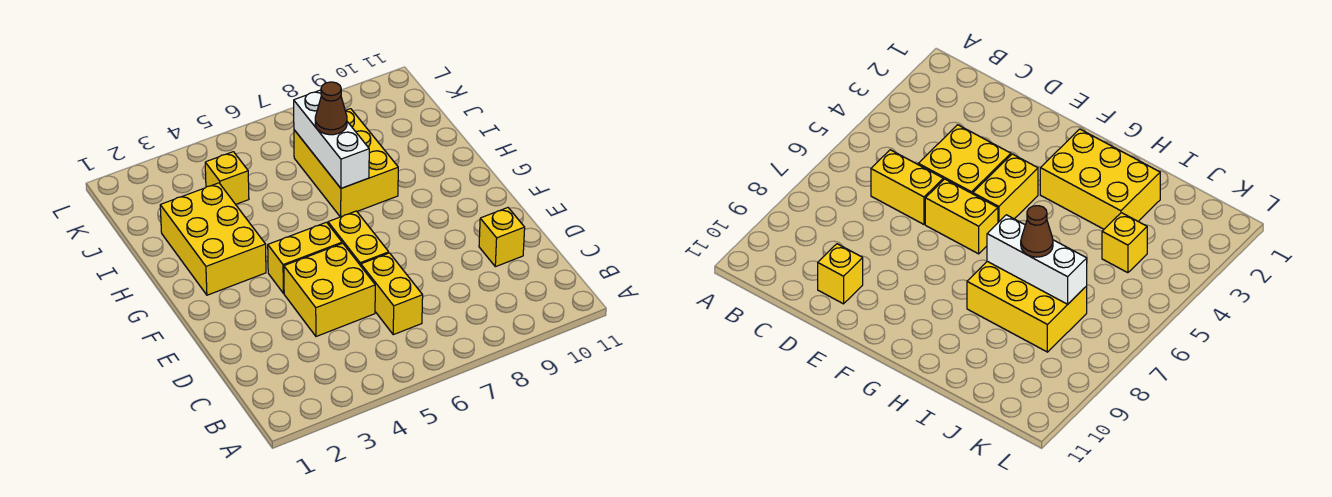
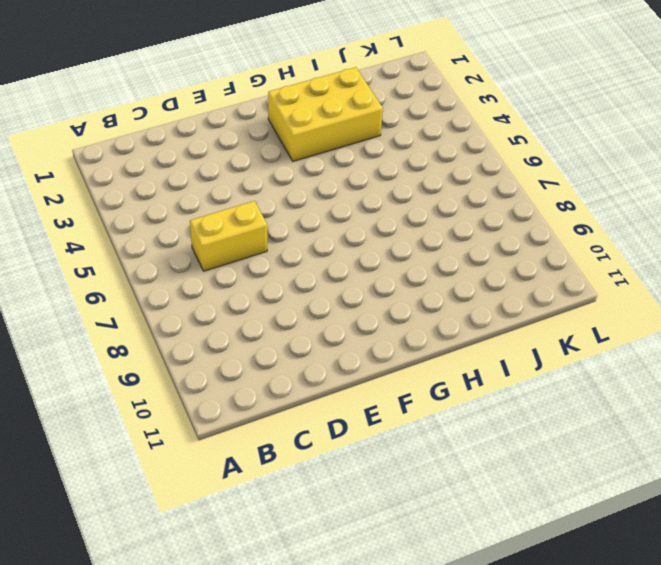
none -> yellow 2x2 brick [284,243,375,336]
none -> yellow 1x1 brick [479,208,525,267]

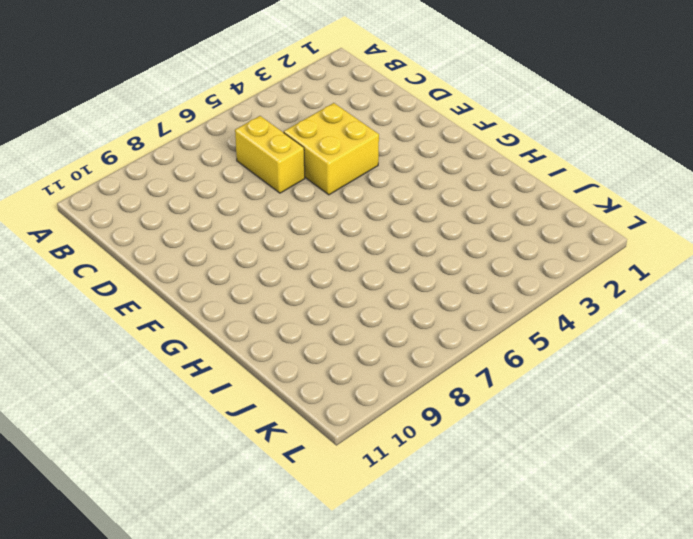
none -> yellow 1x1 brick [479,208,525,267]
none -> yellow 1x2 brick [328,211,389,266]

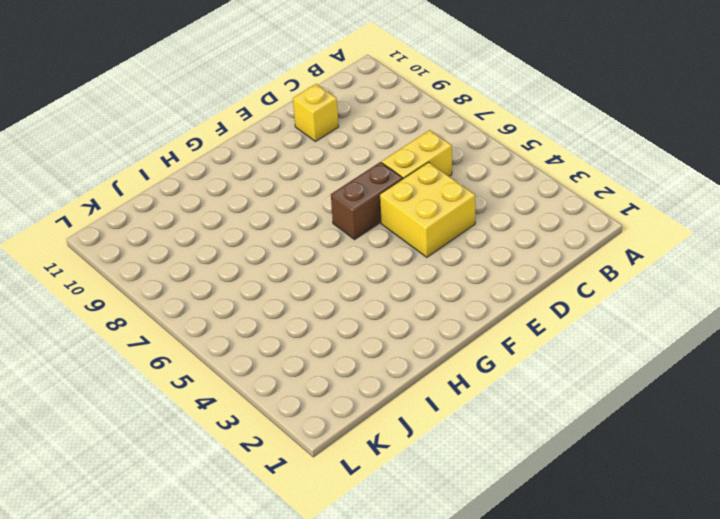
brown 1x2 brick [331,162,403,240] -> yellow 1x2 brick [328,211,389,266]
none -> yellow 1x2 brick [268,222,342,293]
none -> yellow 2x3 brick [160,183,266,295]

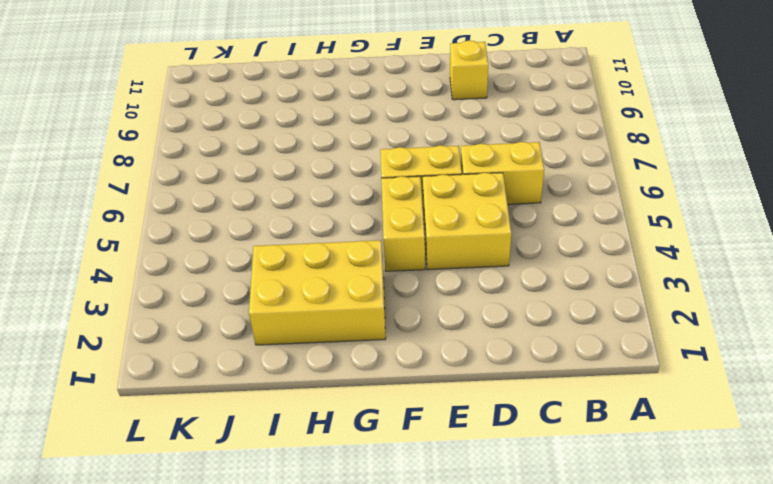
none -> yellow 2x3 brick [294,109,398,217]
none -> yellow 1x1 brick [205,152,249,204]

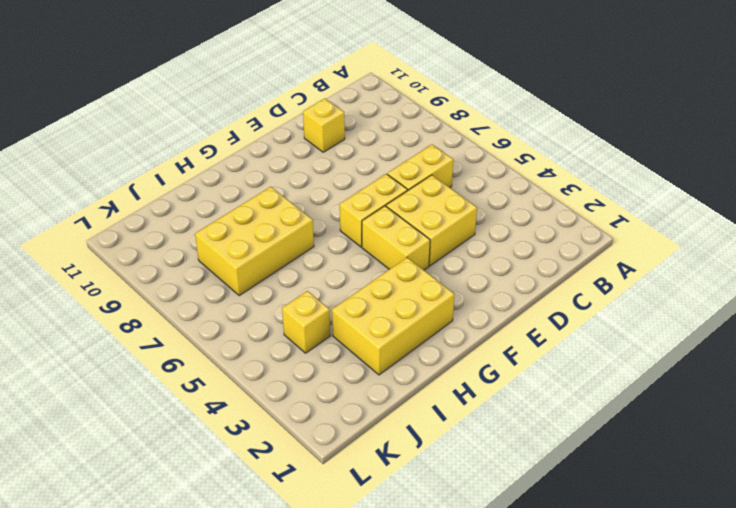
none -> white 1x3 brick [294,90,369,188]
none -> brown 1x1 cone [315,82,347,135]

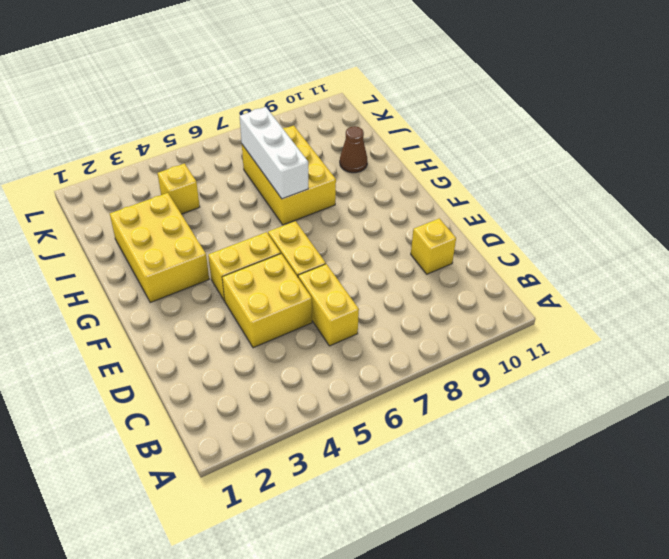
brown 1x1 cone [340,126,367,173] -> brown 1x1 cone moved to [315,82,347,135]

